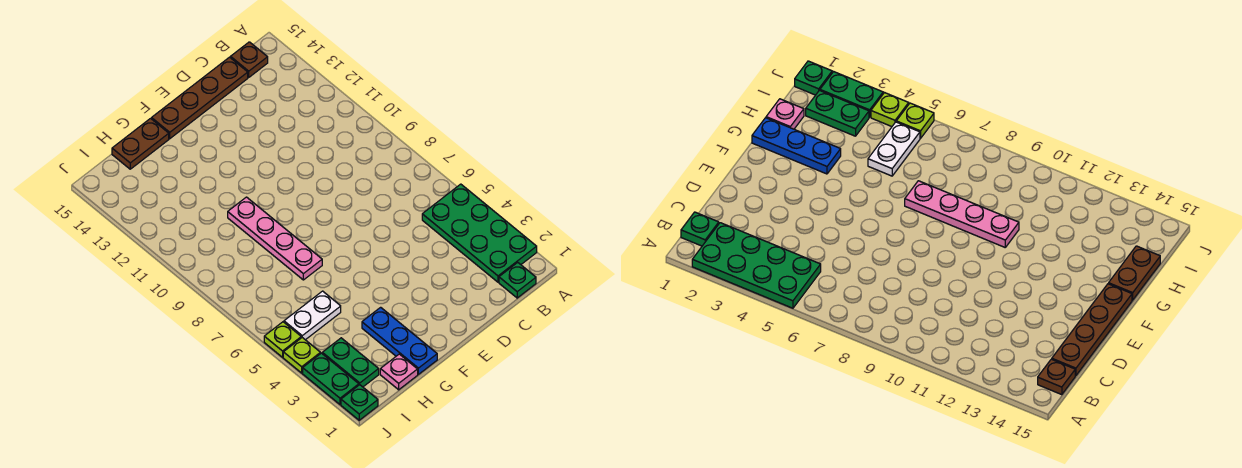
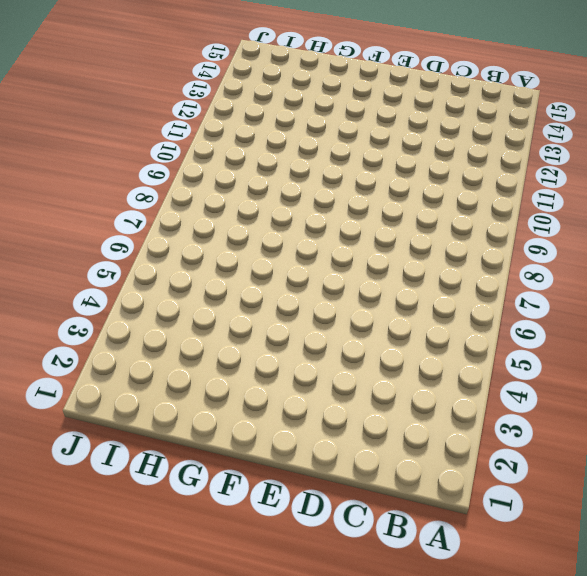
none -> green 2x4 plate [422,184,537,282]
none -> green 1x1 plate [499,262,536,298]
none -> brown 1x1 plate [231,42,268,77]

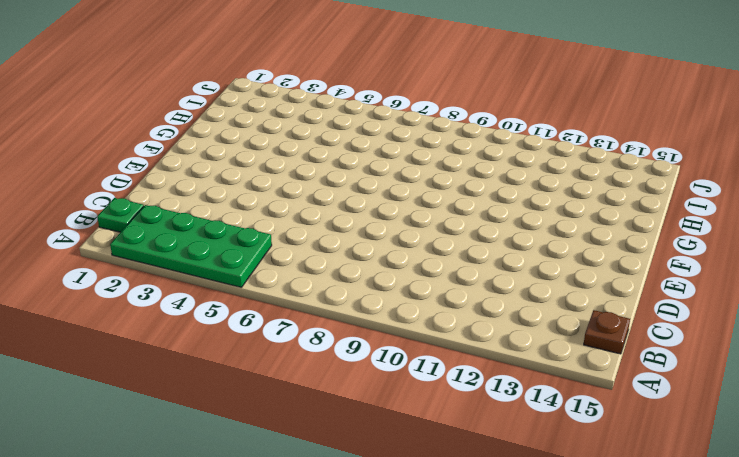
none -> brown 1x4 plate [152,57,248,139]
none -> blue 1x3 plate [362,307,437,374]
none -> pink 1x4 plate [228,197,322,280]

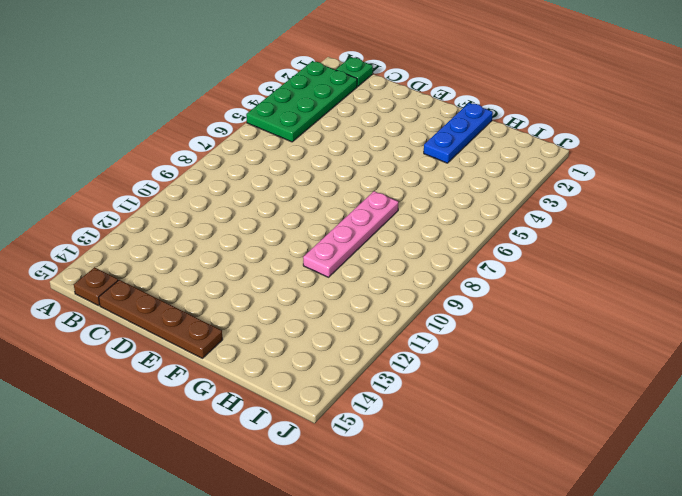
none -> brown 1x2 plate [112,118,169,169]
none -> pink 1x1 plate [380,354,418,390]
none -> white 1x2 plate [284,291,341,340]

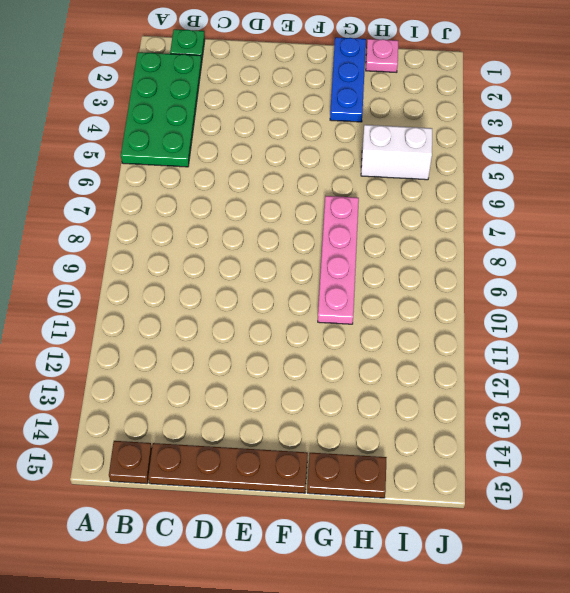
white 1x2 brick [361,125,432,180] -> white 1x2 plate [284,291,341,340]
none -> green 1x2 plate [322,338,379,387]
none -> green 1x1 plate [341,385,378,420]
none -> green 1x2 plate [303,353,359,404]

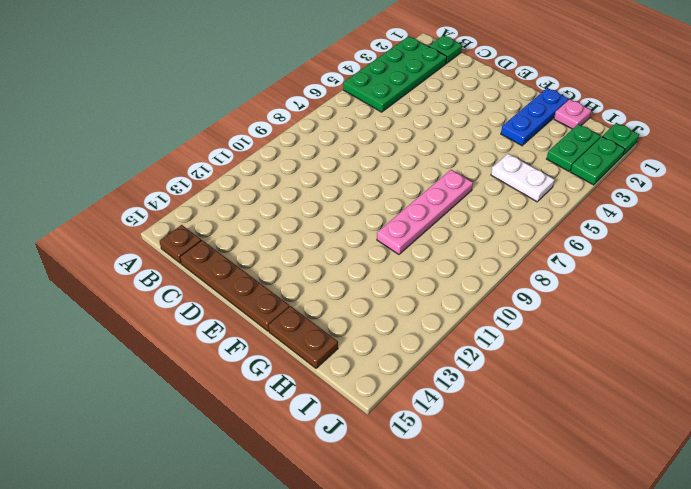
none -> lime 1x1 plate [283,338,321,373]
none -> lime 1x1 plate [264,322,301,357]

